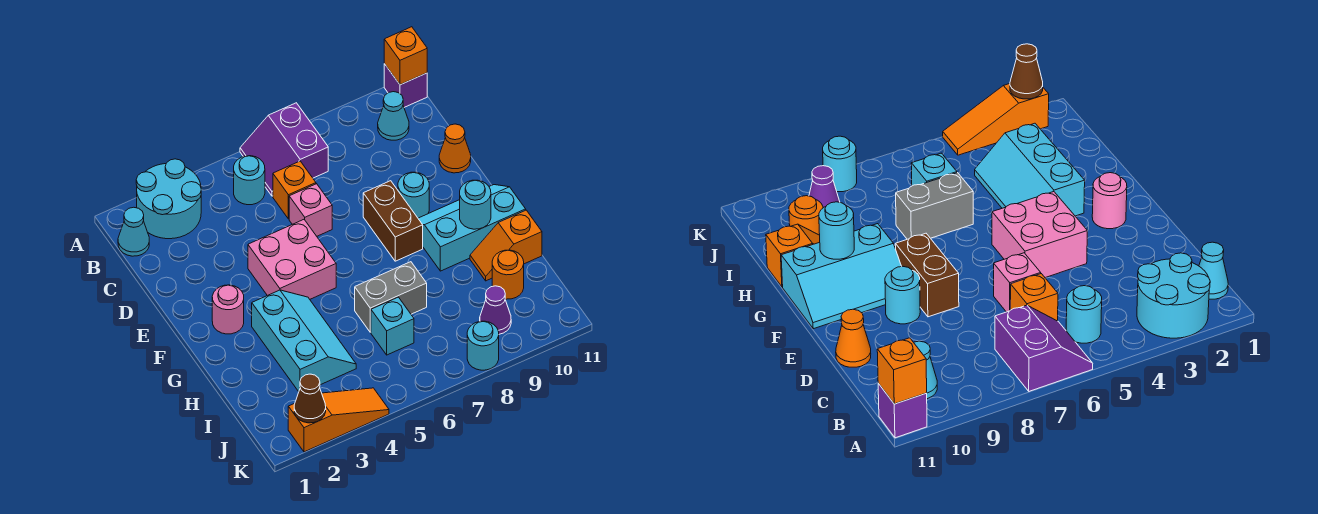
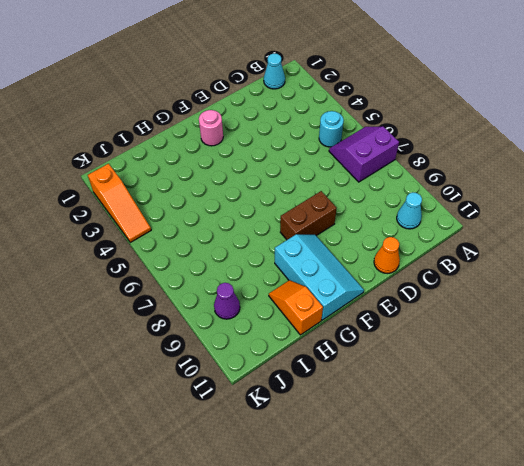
none -> cyan 2x2 round brick [136,159,201,239]
none -> purple 1x1 brick [384,64,427,107]
none -> orange 1x1 brick [273,161,316,219]

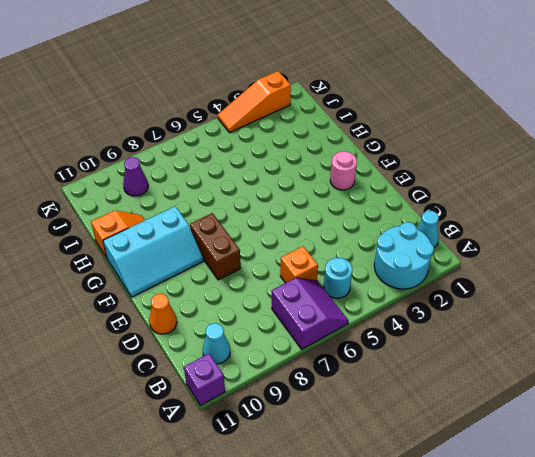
none -> pink 1x1 brick [289,184,332,236]
none -> pink 2x2 brick [248,220,336,299]
none -> cyan 1x1 round brick [398,172,429,218]

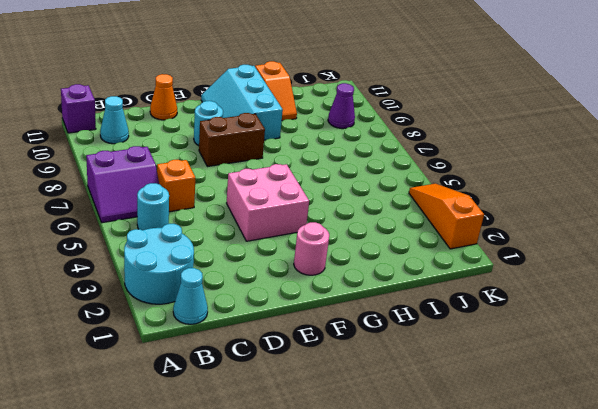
none -> pink 1x1 brick [289,184,332,236]
none -> cyan 2x3 slope [252,290,356,392]
none -> grey 1x2 brick [355,262,427,332]

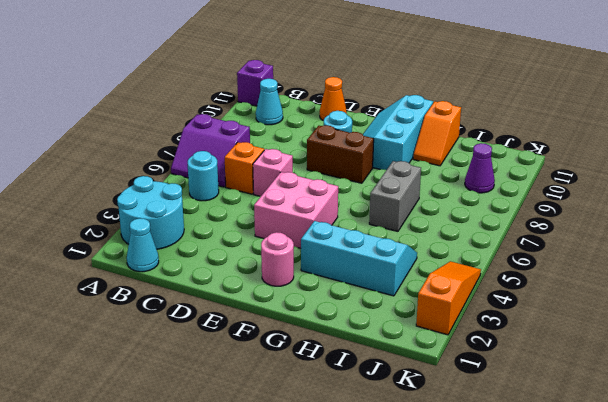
none -> cyan 1x1 brick [371,297,414,355]
none -> orange 1x1 round brick [492,250,524,299]
none -> cyan 1x1 round brick [467,321,499,370]

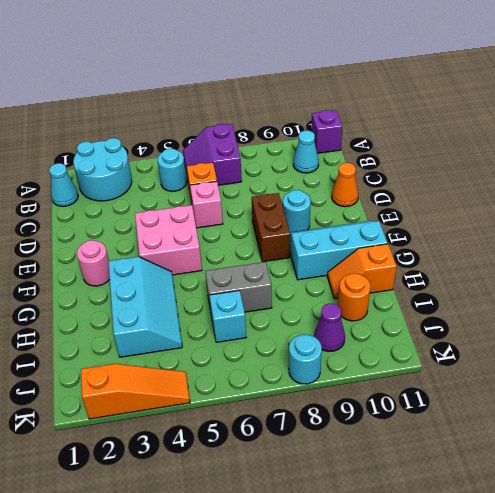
none -> orange 1x1 brick [384,27,427,85]
none -> cyan 1x1 round brick [460,180,491,229]
none -> brown 1x1 cone [294,374,326,423]

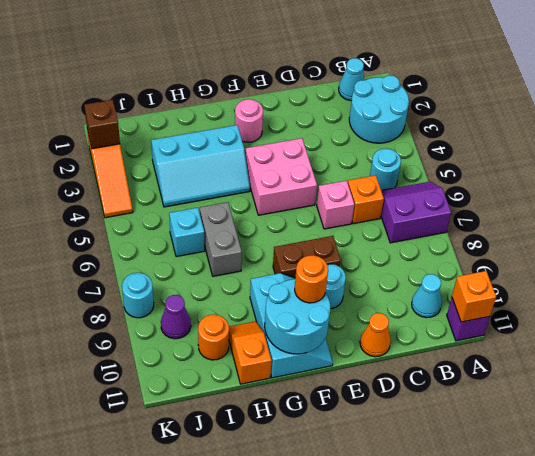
cyan 2x2 round brick [265,279,330,354] -> cyan 1x1 round brick [460,180,491,229]
orange 1x1 round brick [295,255,328,303] -> none
brown 1x1 brick [84,100,120,149] -> brown 1x1 cone [294,374,326,423]

